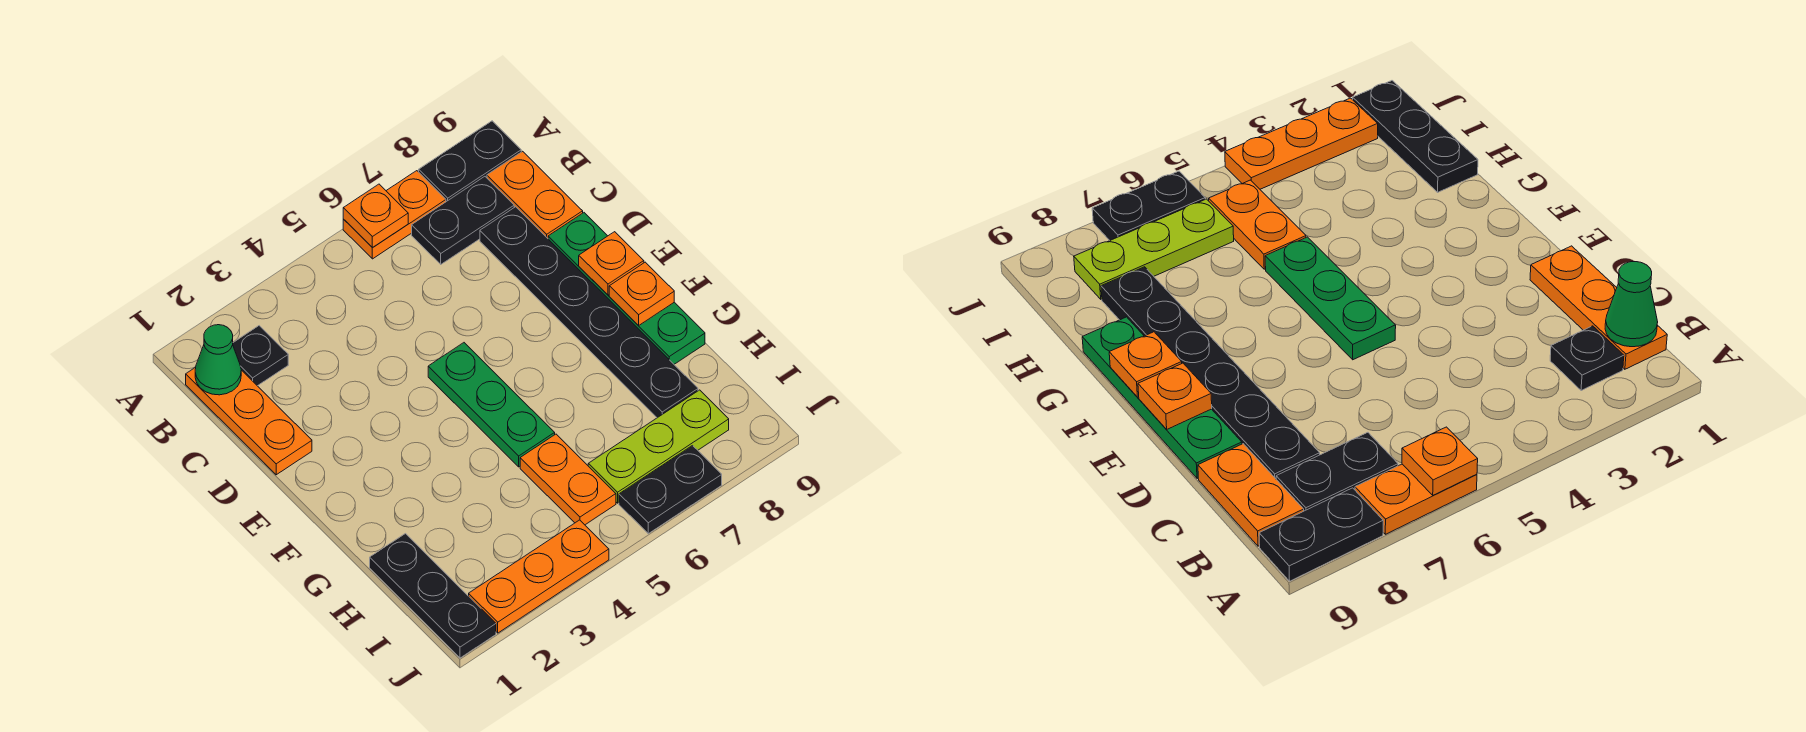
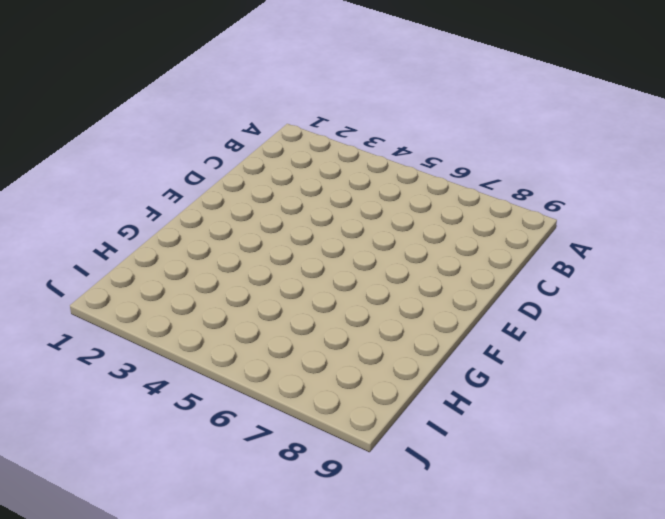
none -> orange 1x2 plate [343,171,446,259]
none -> black 1x2 plate [419,121,521,202]
none -> orange 1x3 plate [186,367,312,475]

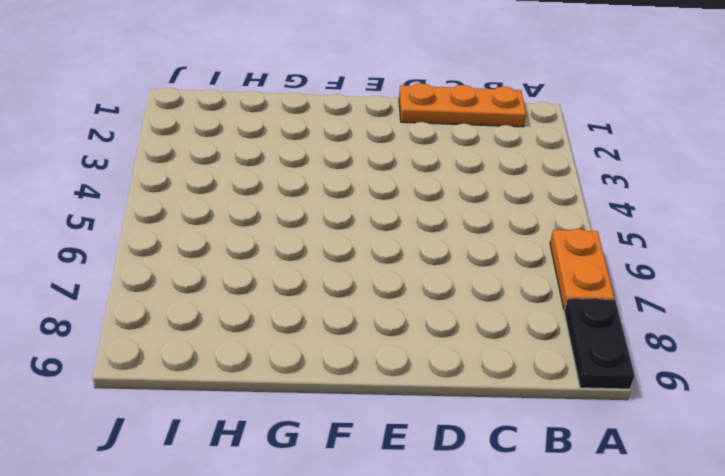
none -> black 1x1 plate [233,326,288,386]
none -> black 1x2 plate [412,177,514,264]
none -> orange 1x2 plate [487,151,583,238]

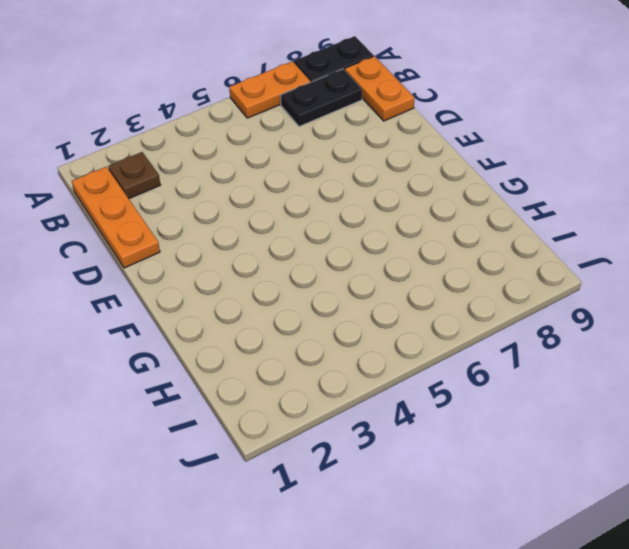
brown 1x1 plate [108,152,160,199] -> black 1x1 plate [233,326,288,386]
none -> black 1x6 plate [480,207,698,418]
none -> green 1x4 plate [548,213,705,364]
none -> green 1x3 plate [428,343,555,467]

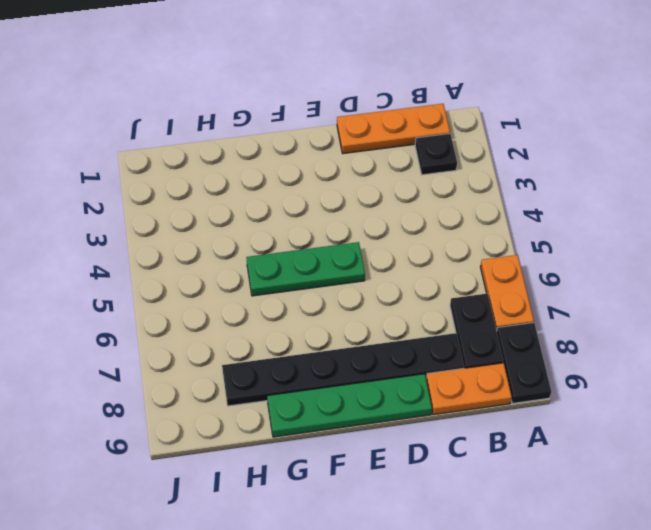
none -> black 1x3 plate [370,534,496,658]
none -> orange 1x2 plate [520,434,616,525]
none -> lime 1x3 plate [588,390,729,503]

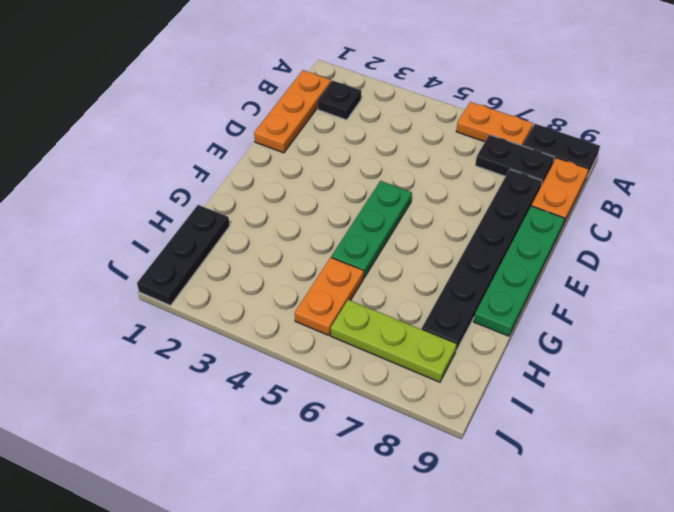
none -> orange 1x3 plate [469,520,609,633]
none -> black 1x2 plate [619,446,722,534]
none -> orange 1x1 plate [343,184,408,248]

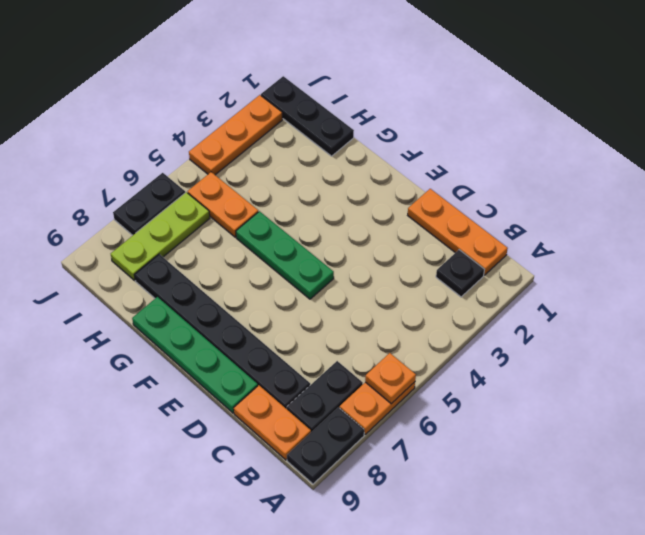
none -> green 1x1 cone [195,325,241,395]
none -> orange 1x1 plate [579,232,644,295]
none -> orange 1x1 plate [609,262,674,326]

